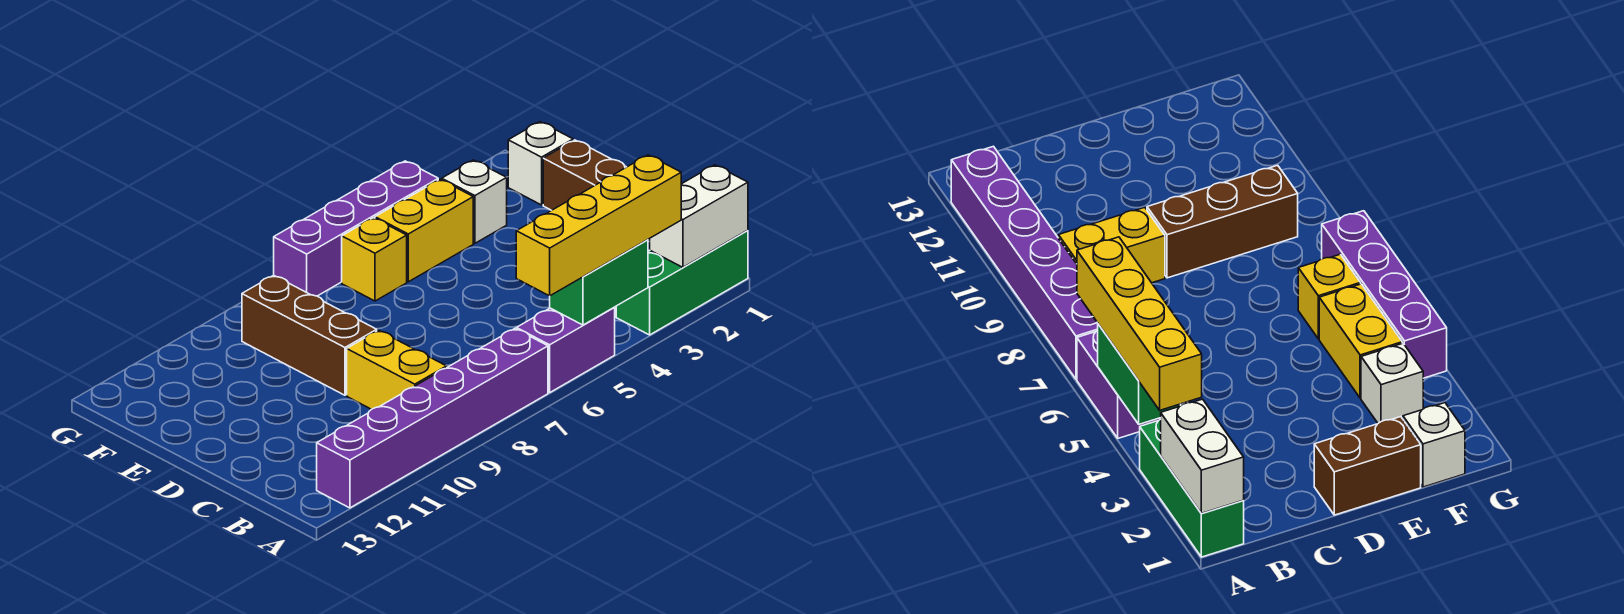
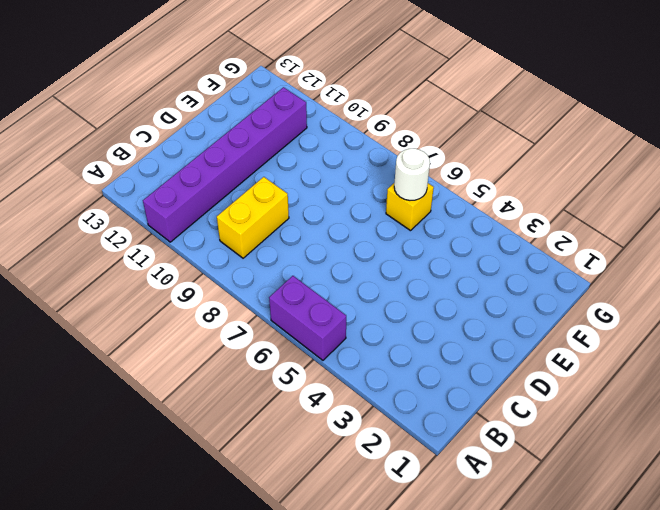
purple 1x6 brick [143,87,307,242] -> purple 1x6 brick turned to [317,329,548,508]
white 1x1 round brick [394,148,430,200] -> none
none -> green 1x3 brick [616,231,748,335]
none -> brown 1x2 brick [543,140,626,210]
none -> brown 1x3 brick [242,275,377,395]

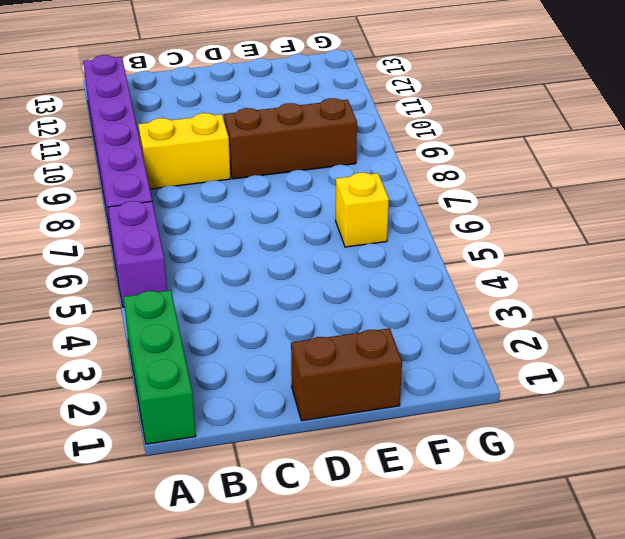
none -> white 1x1 brick [508,122,573,205]
none -> white 1x1 brick [442,160,507,243]
none -> yellow 1x2 brick [375,179,473,282]

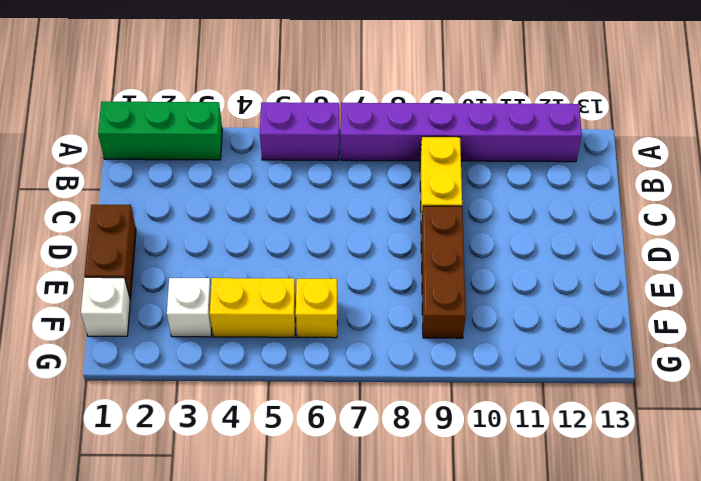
none -> purple 1x4 brick [274,161,438,296]
none -> white 1x2 brick [650,165,748,267]
none -> green 1x2 brick [550,240,648,325]

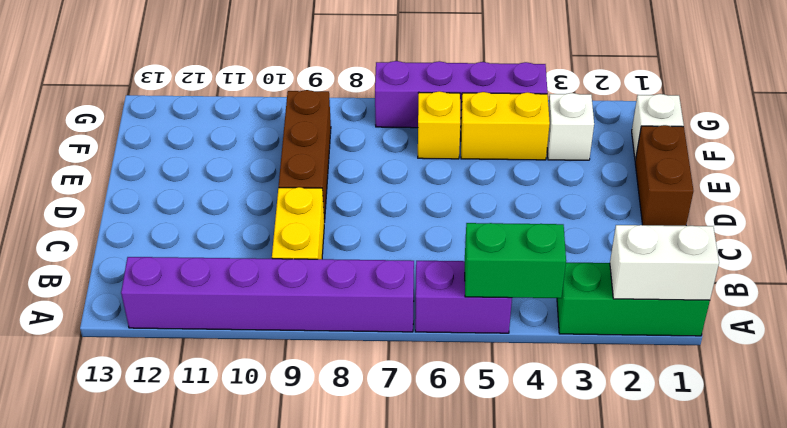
none -> yellow 1x4 brick [516,155,681,296]

